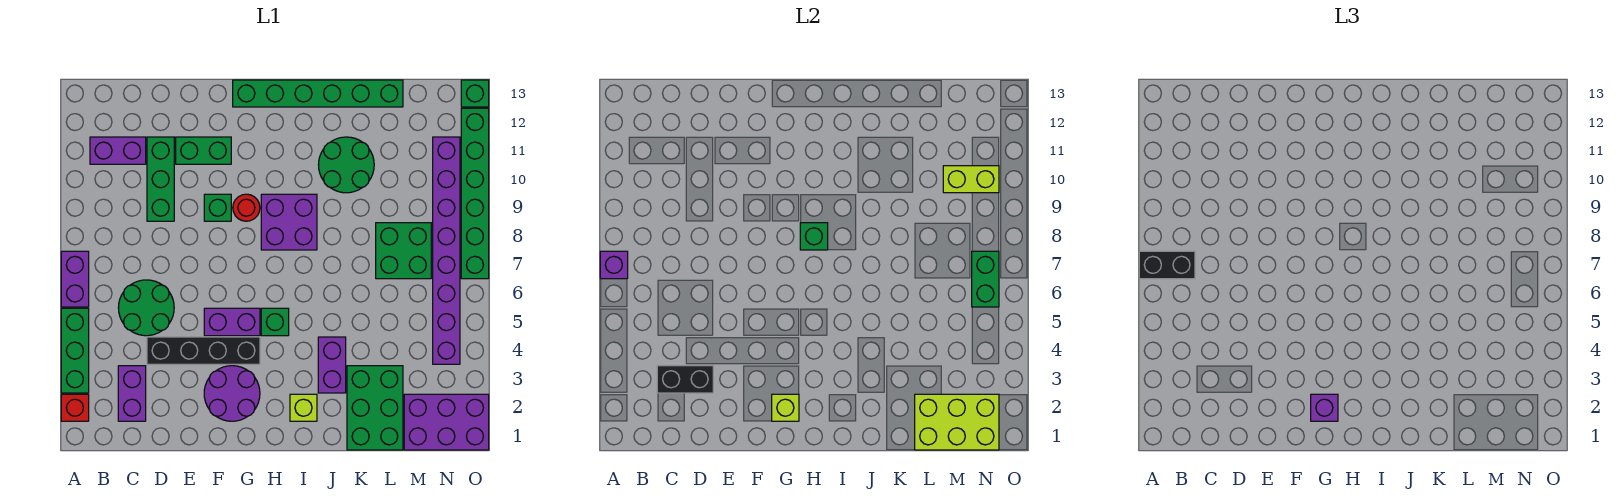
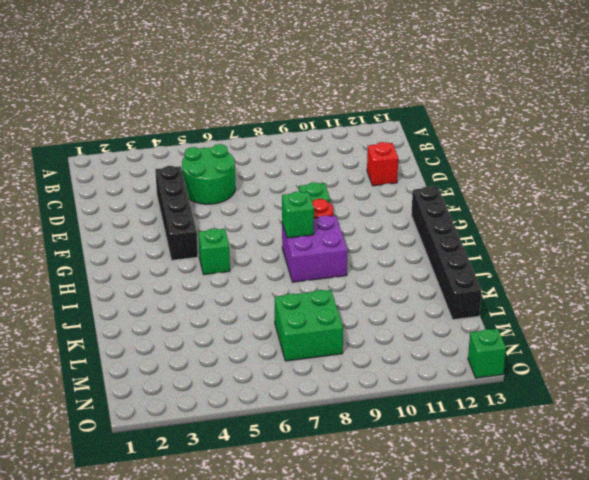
red 1x1 brick [367,142,398,186] -> red 1x1 brick moved to [61,394,89,421]
black 1x6 brick [411,186,482,320] -> green 1x6 brick [233,80,403,107]
none -> green 1x3 brick [61,308,89,393]
none -> purple 1x2 brick [61,251,89,307]
none -> purple 1x2 brick [90,137,146,164]
none -> purple 1x2 brick [118,366,146,421]

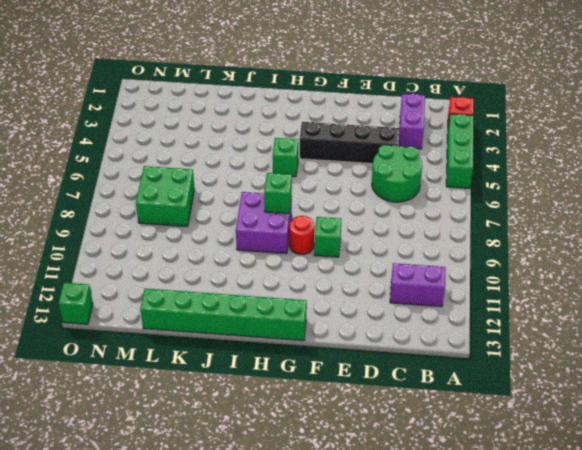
none -> purple 1x2 brick [61,251,89,307]
none -> green 1x3 brick [147,137,174,221]
none -> green 1x2 brick [176,137,231,164]
none -> purple 2x2 round brick [204,366,260,421]

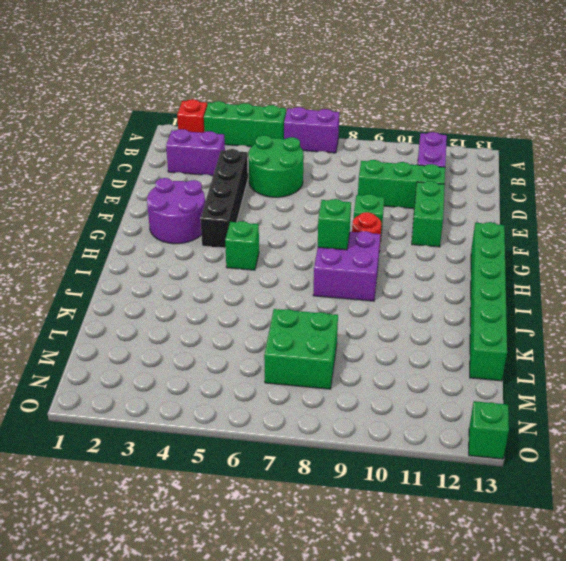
none -> purple 1x2 brick [204,308,260,336]
none -> lime 1x1 brick [290,394,317,421]
none -> purple 1x2 brick [318,337,346,393]
none -> green 2x2 round brick [319,137,374,193]

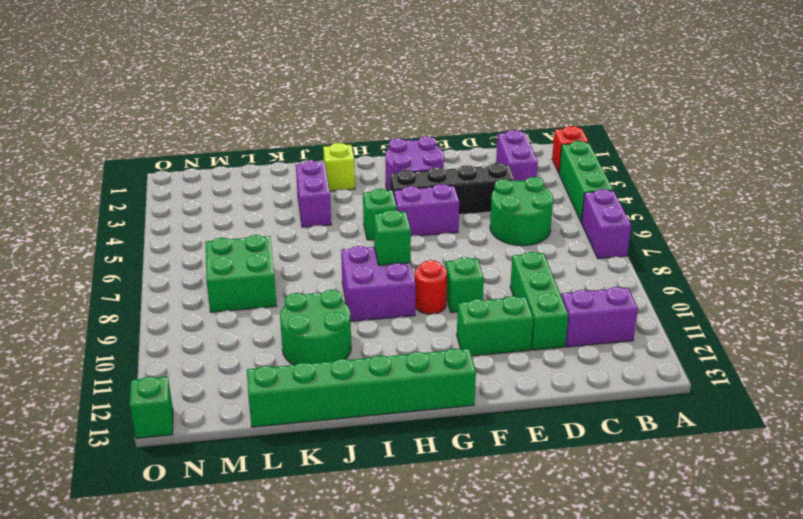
none -> green 2x3 brick [347,366,403,450]
none -> purple 2x3 brick [404,394,489,450]
none -> purple 1x8 brick [433,137,460,364]
none -> green 1x6 brick [461,108,489,279]

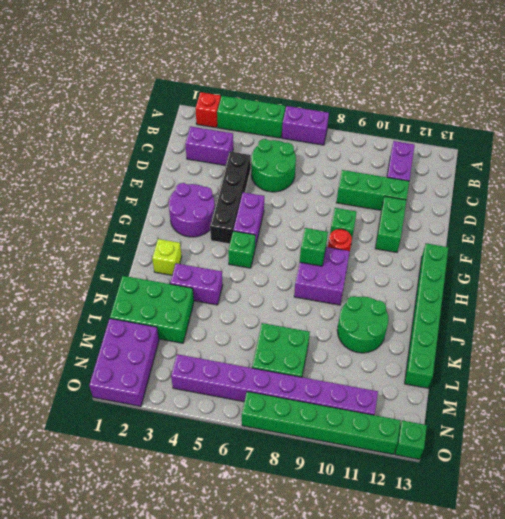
none -> purple 1x1 brick [600,251,628,279]
none -> black 1x2 brick [657,366,713,393]
none -> lime 1x1 brick [772,394,799,421]
none -> lime 2x3 brick [915,394,999,450]

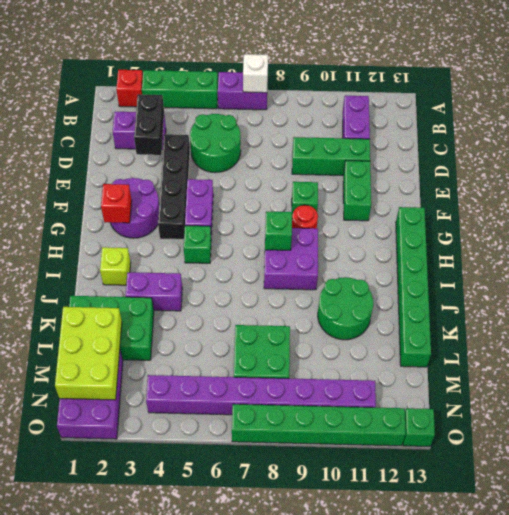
white 1x1 brick [243,54,268,93] -> purple 1x1 brick [600,251,628,279]
red 1x1 brick [101,184,132,223] -> lime 1x1 brick [772,394,799,421]
none -> lime 1x2 brick [943,166,999,193]
none -> green 1x2 brick [972,251,999,307]
none -> black 1x2 brick [1139,251,1195,279]
none -> purple 1x1 brick [1311,394,1338,421]

